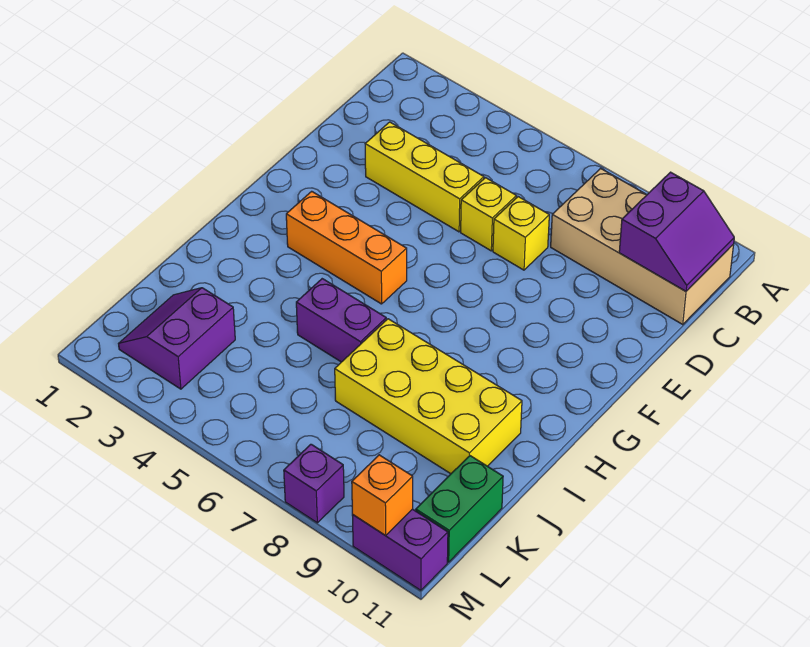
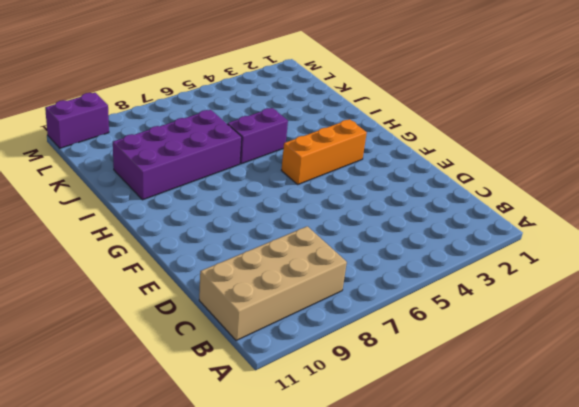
purple 2x4 brick [113,110,242,200] -> yellow 2x4 brick [335,319,522,474]
none -> yellow 1x3 brick [365,122,484,232]
none -> yellow 1x1 brick [461,178,516,251]
none -> yellow 1x1 brick [493,197,549,270]

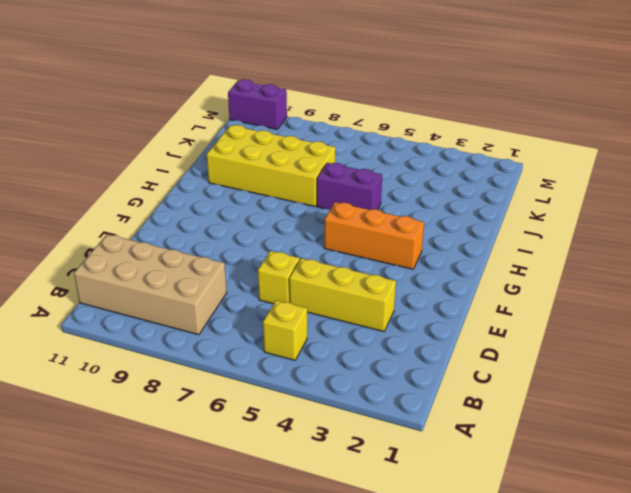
yellow 1x1 brick [263,300,307,360] -> yellow 1x1 brick moved to [493,197,549,270]
none -> purple 2x2 slope [118,288,235,389]
none -> green 1x2 brick [416,456,503,562]
none -> purple 1x1 brick [284,444,344,523]

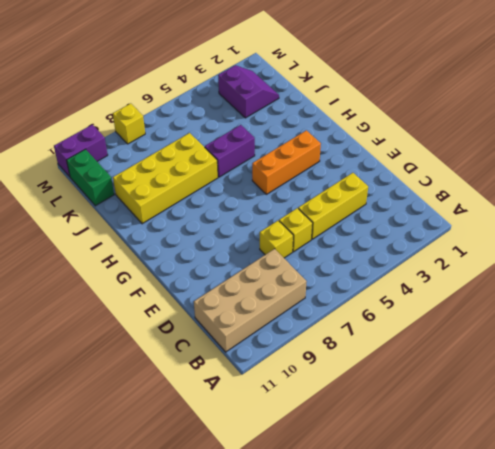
yellow 1x1 brick [113,103,145,144] -> purple 1x1 brick [284,444,344,523]
none -> purple 2x2 slope [619,172,734,291]
none -> orange 1x1 brick [352,455,413,536]

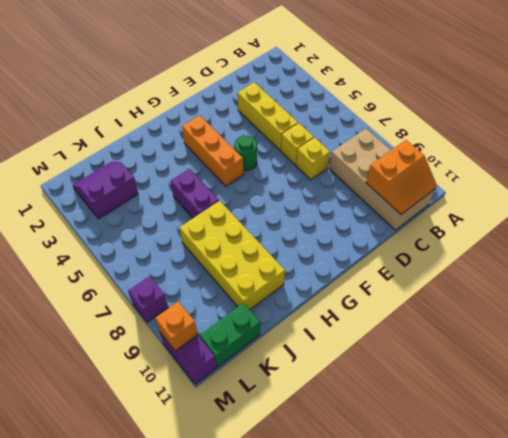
orange 2x2 slope [366,140,437,214] -> purple 2x2 slope [619,172,734,291]
green 1x1 round brick [234,136,257,171] -> none

